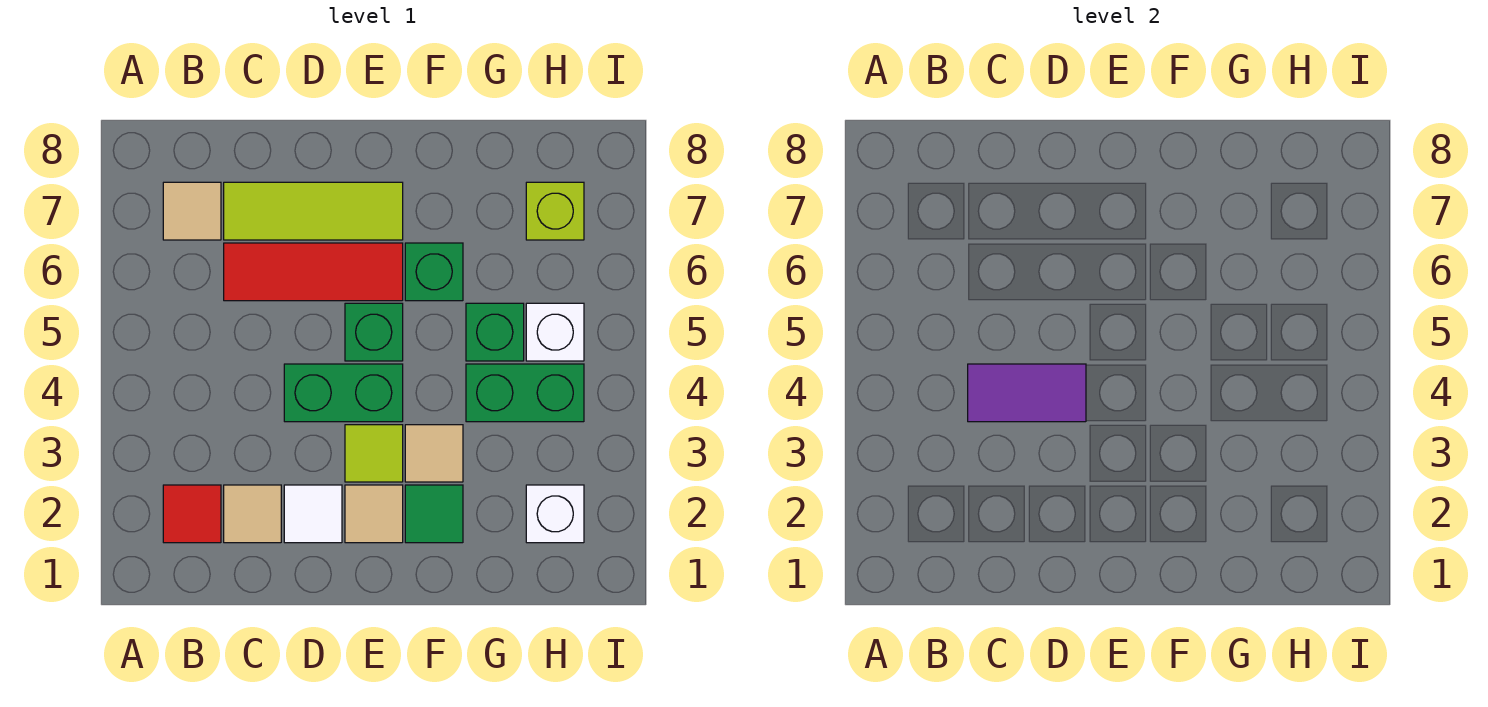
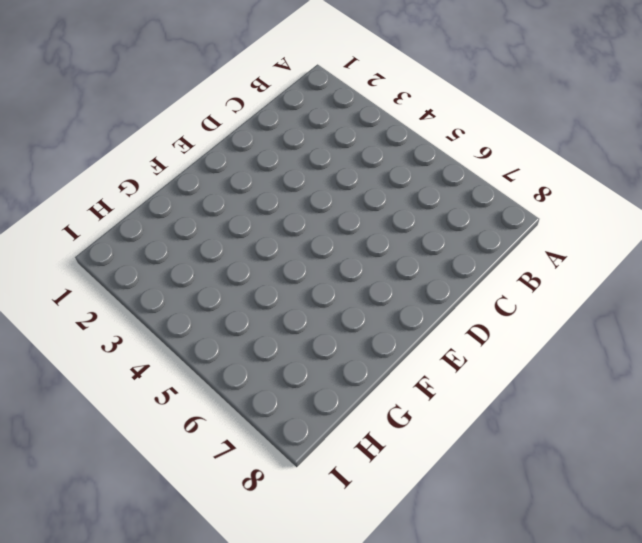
none -> red 1x1 tile [163,485,221,543]
none -> tan 1x1 tile [163,182,221,240]
none -> tan 1x1 tile [224,485,281,543]

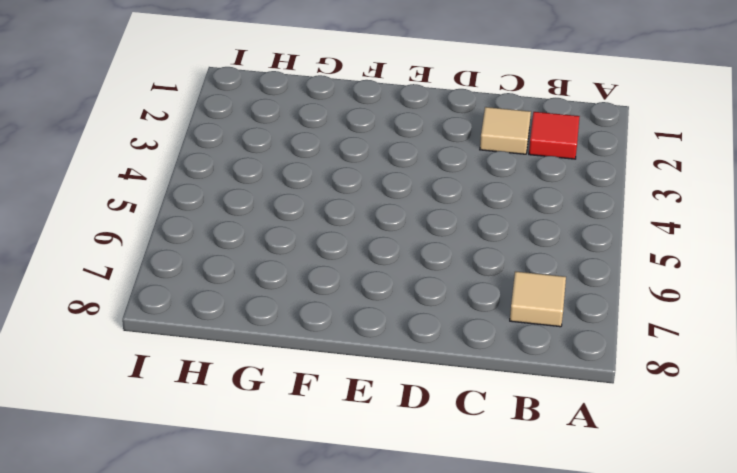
none -> red 1x3 tile [224,243,403,301]
none -> lime 1x3 tile [224,182,403,240]
none -> white 1x1 tile [284,485,342,543]

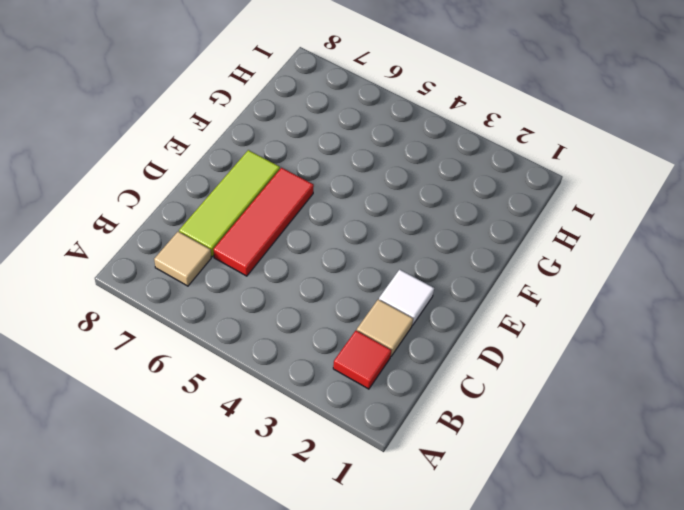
none -> green 1x2 brick [284,364,403,422]
none -> tan 1x1 tile [345,485,403,543]
none -> lime 1x1 tile [345,425,403,482]

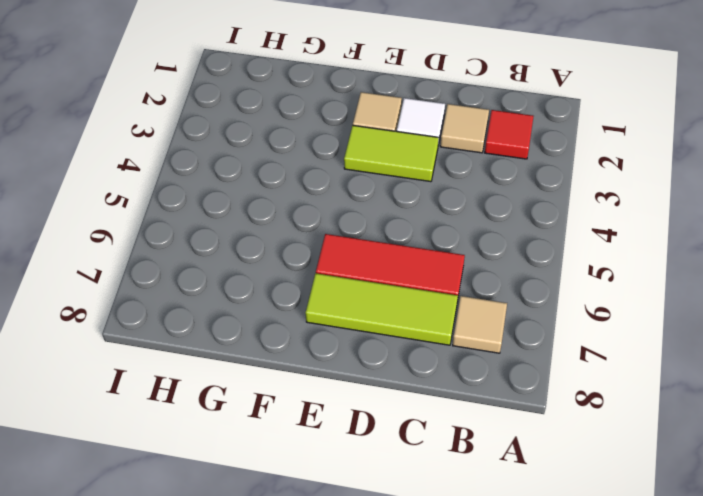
lime 1x2 tile [344,125,439,182] -> lime 1x1 tile [345,425,403,482]
none -> green 1x2 brick [284,364,403,422]
none -> green 1x1 brick [345,303,403,361]
none -> green 1x1 tile [405,485,463,543]

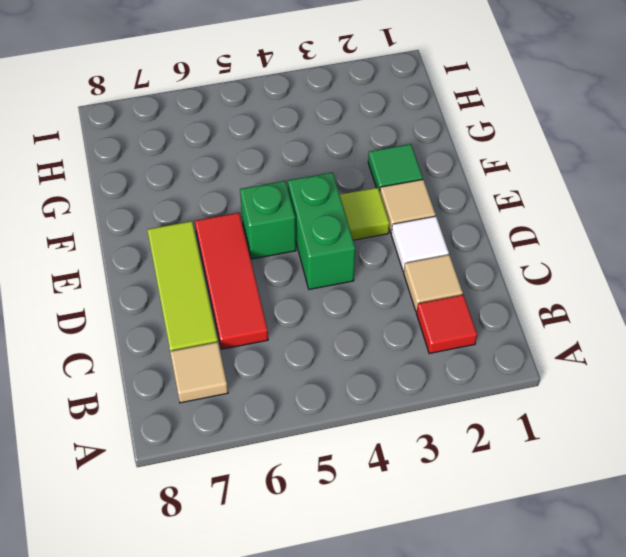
none -> tan 1x1 tile [405,425,463,482]
none -> green 1x1 brick [405,243,463,301]
none -> green 1x2 brick [466,364,584,422]

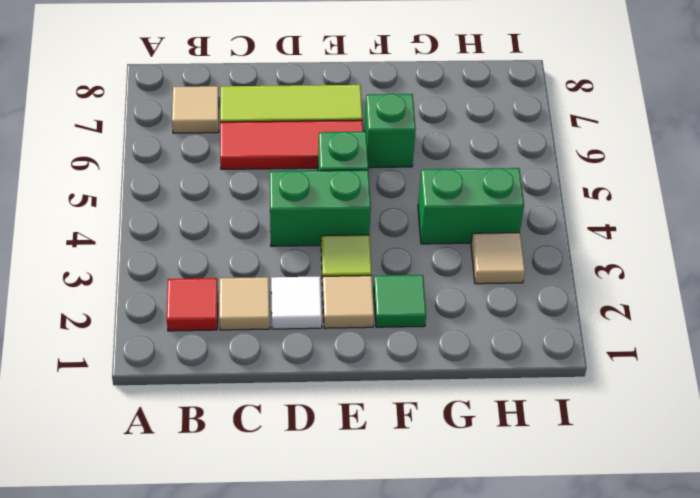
tan 1x1 tile [471,233,525,284] -> tan 1x1 tile moved to [405,425,463,482]
none -> green 1x1 brick [466,303,524,361]
none -> white 1x1 brick [526,485,584,543]
none -> white 1x1 brick [526,303,584,361]

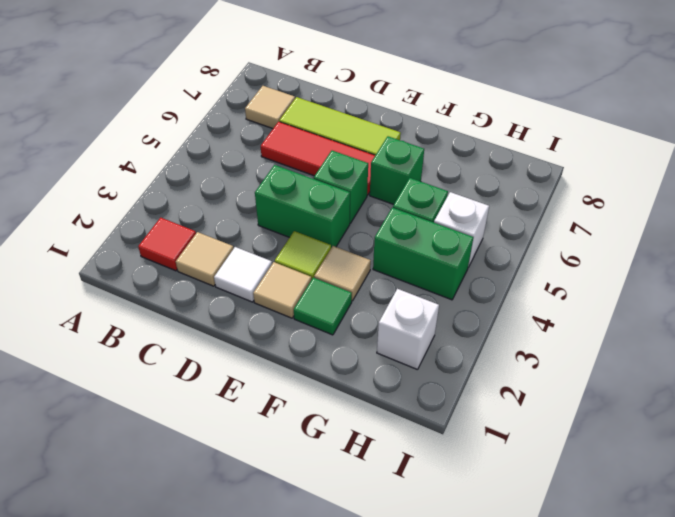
none -> lime 1x1 brick [526,182,584,240]
none -> purple 1x2 tile [968,364,1086,422]

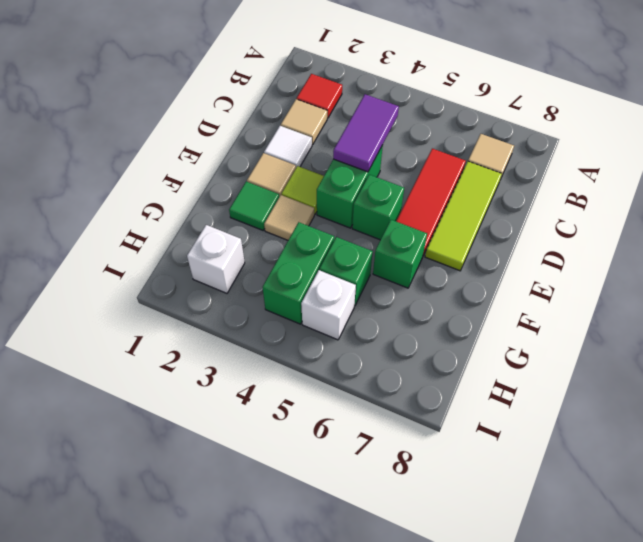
none -> lime 1x1 brick [526,182,584,240]

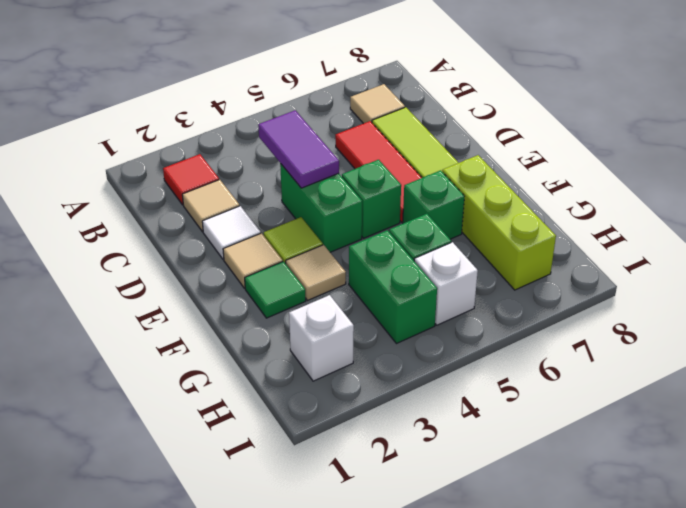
lime 1x3 brick [442,155,556,290] -> lime 1x1 brick [526,182,584,240]

